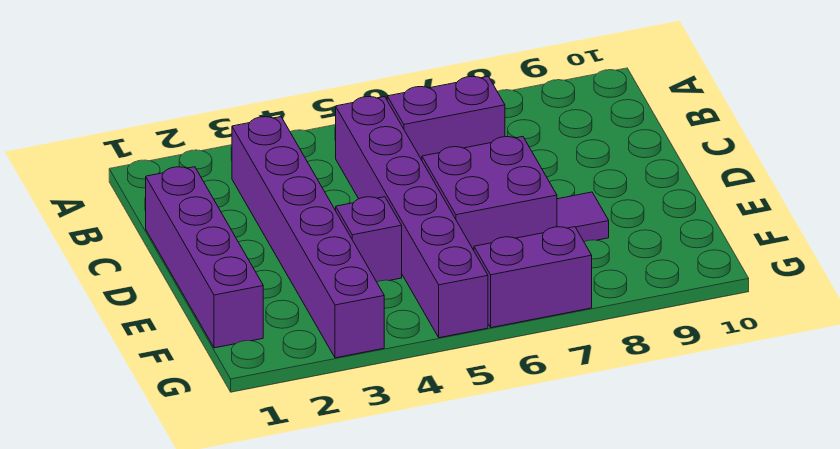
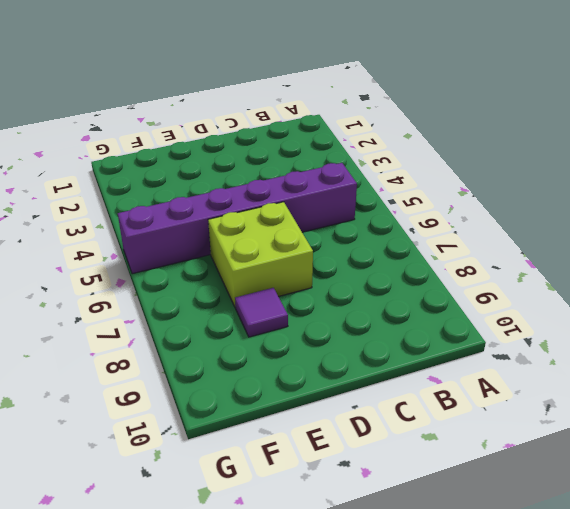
lime 2x2 brick [208,202,313,308] -> purple 2x2 brick [422,137,557,250]
none -> purple 1x6 brick [232,117,384,358]
none -> purple 1x2 brick [387,76,505,160]

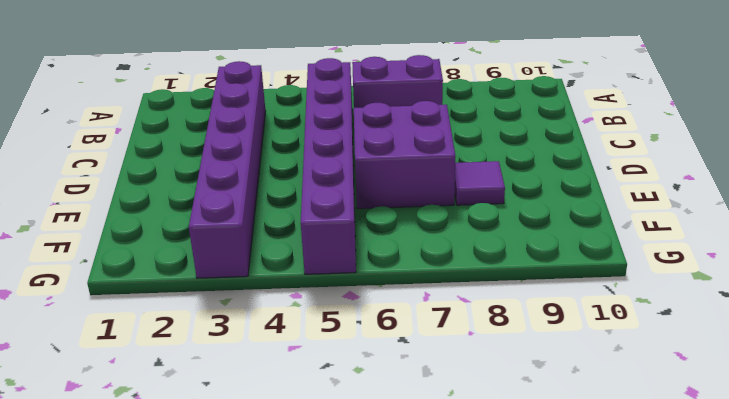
none -> purple 1x4 brick [146,167,263,348]
none -> purple 1x1 brick [336,197,402,282]

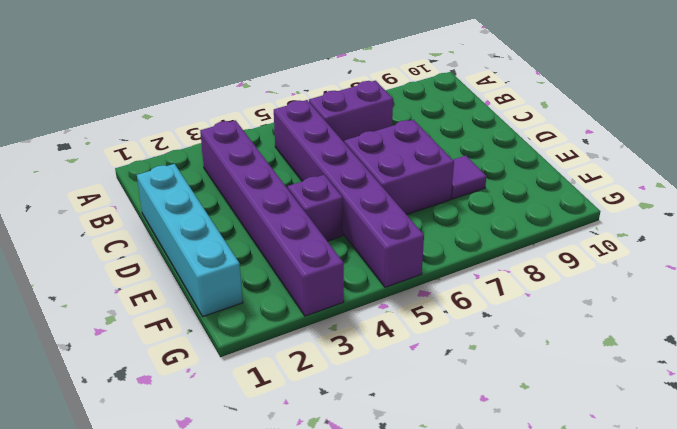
cyan 1x4 brick [137,164,243,316] -> purple 1x4 brick [146,167,263,348]
none -> purple 1x2 brick [474,227,592,328]

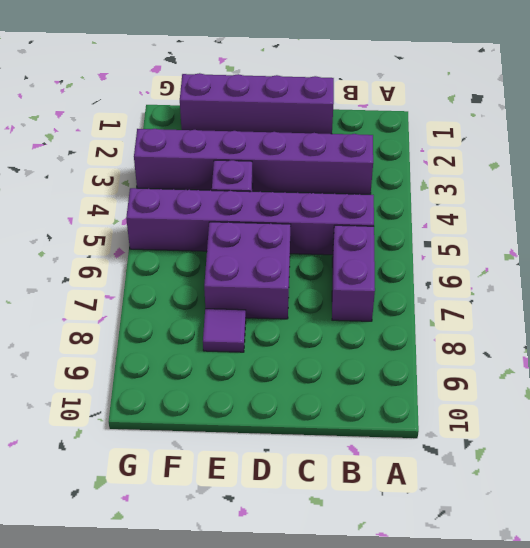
none -> purple 1x2 brick [474,227,592,328]

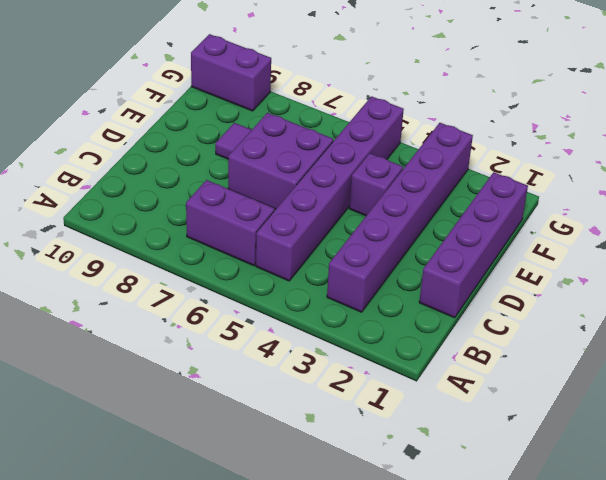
purple 1x2 brick [191,34,271,111] -> purple 1x2 brick moved to [474,227,592,328]

